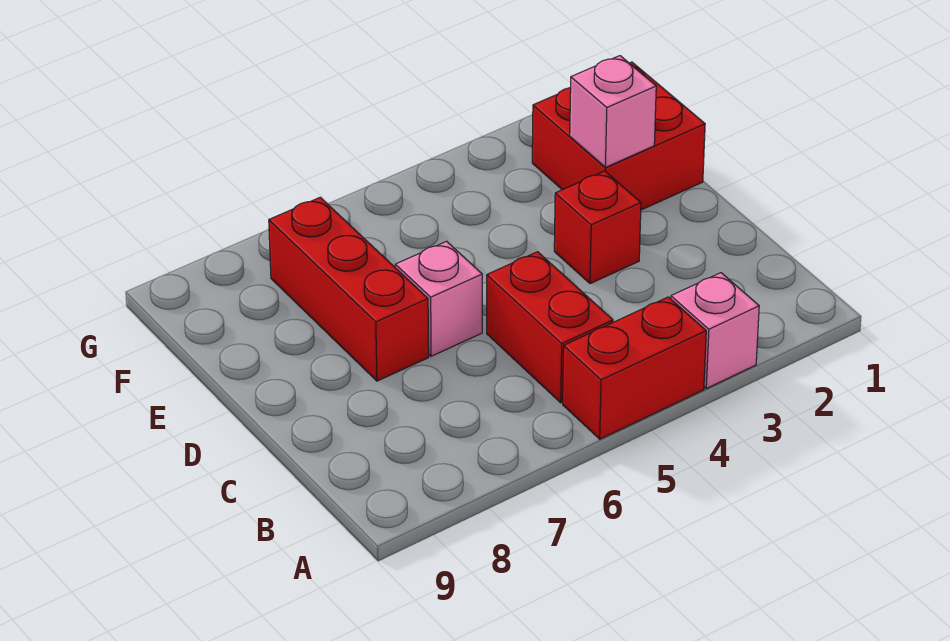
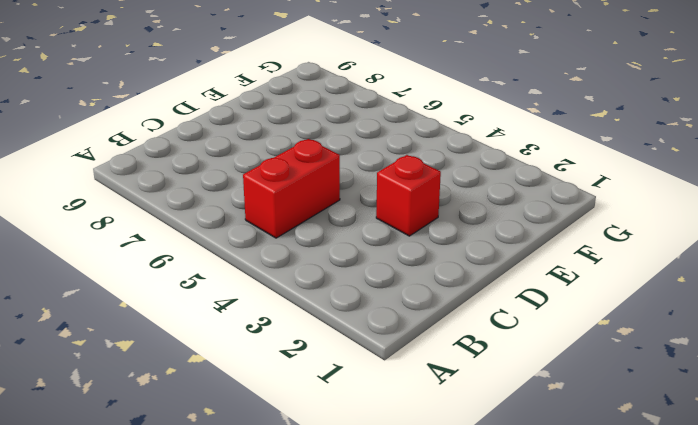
none -> pink 1x1 brick [671,273,759,389]
none -> red 1x2 brick [563,297,706,439]

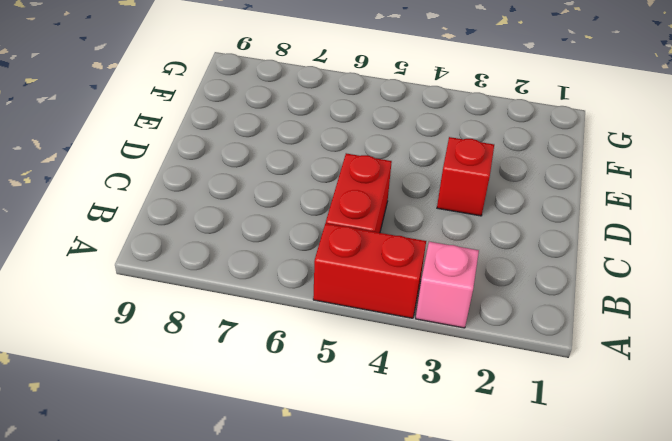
none -> pink 1x1 brick [395,241,482,356]
none -> red 1x3 brick [269,197,429,381]

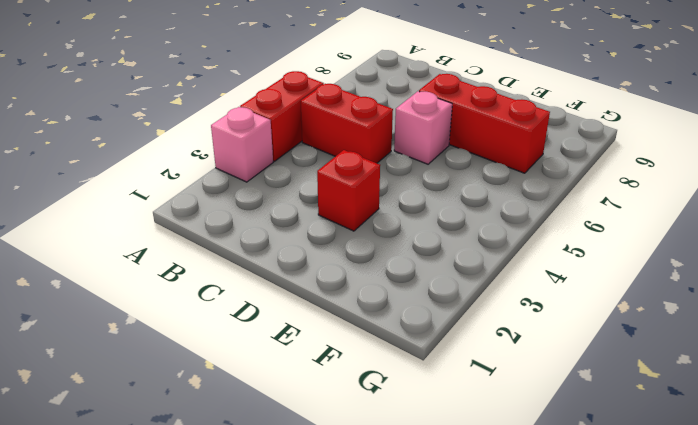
none -> red 2x2 brick [532,62,705,210]
none -> pink 1x1 brick [570,56,656,167]

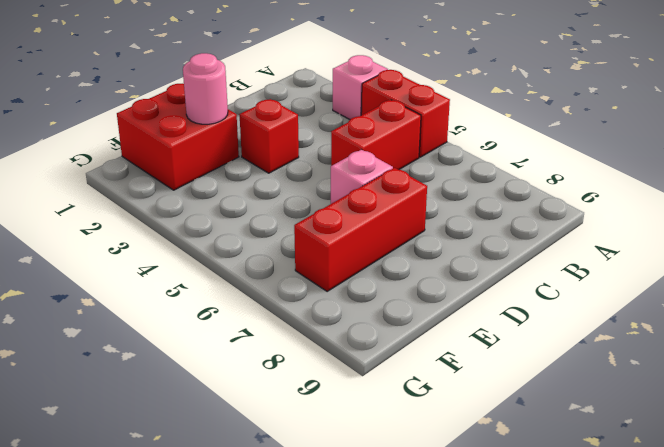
pink 1x1 round brick [183,53,228,124] -> pink 1x1 brick [570,56,656,167]

